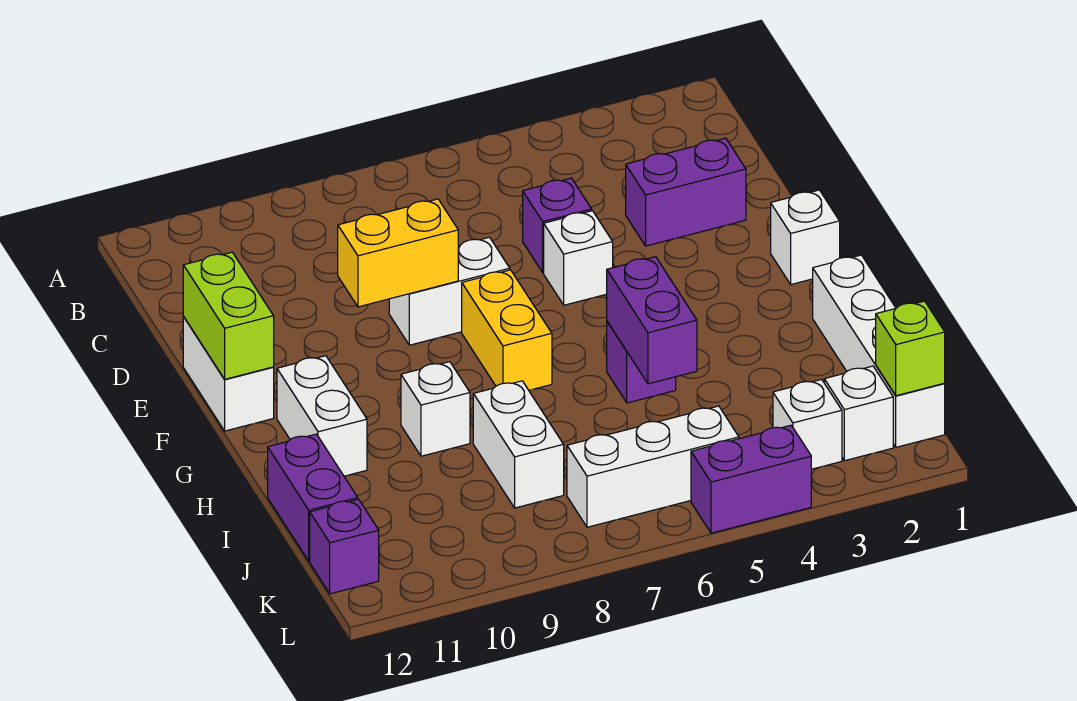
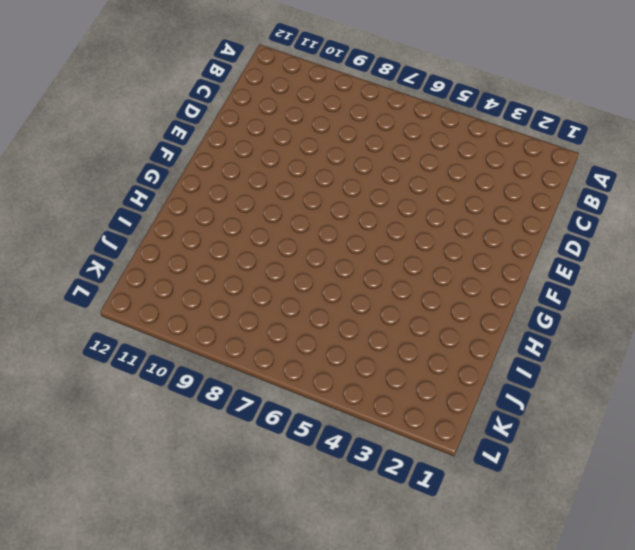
none -> purple 1x2 brick [626,138,746,246]
none -> purple 1x1 brick [523,178,592,273]
none -> white 1x1 brick [544,211,613,305]

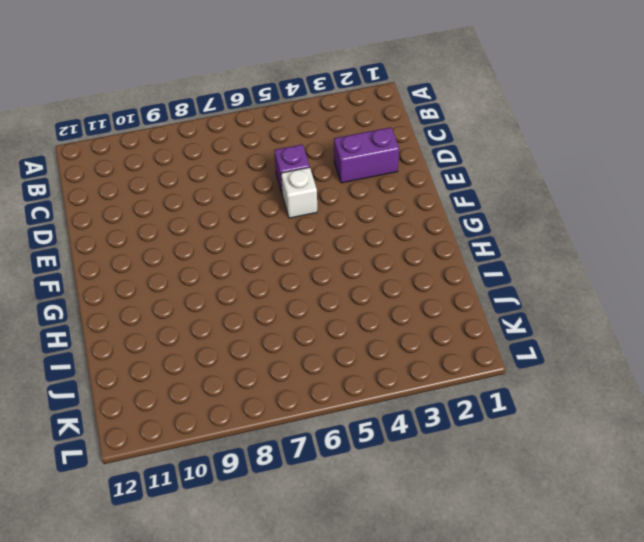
none -> white 1x2 brick [389,237,510,345]
none -> white 1x2 brick [183,317,274,431]
none -> white 1x1 brick [771,190,840,284]

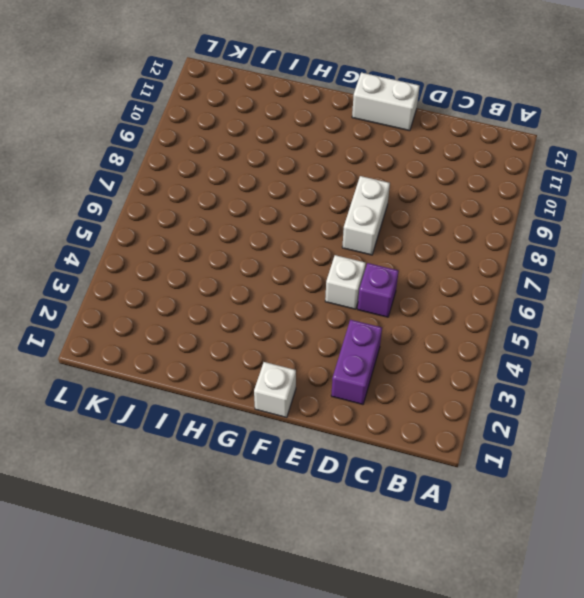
none -> yellow 1x2 brick [462,270,552,390]
none -> white 1x2 brick [277,356,367,476]
none -> white 1x4 brick [813,255,945,447]

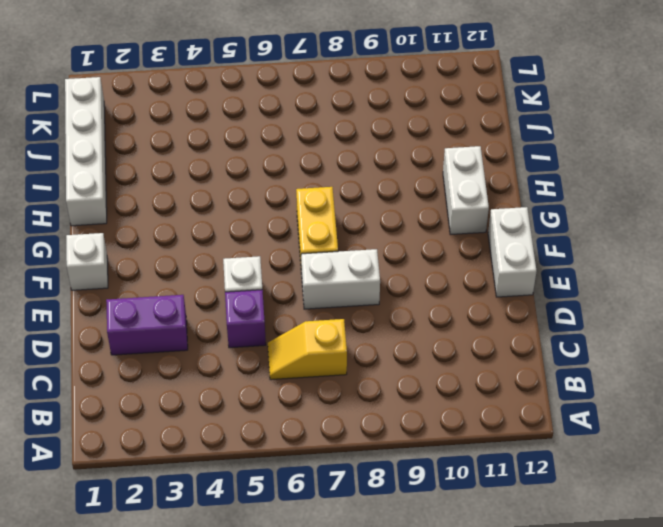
yellow 1x2 slope [268,319,347,380] -> none
none -> purple 1x1 brick [607,322,676,403]
none -> white 1x1 brick [401,362,470,456]
none -> white 1x2 brick [473,381,564,508]

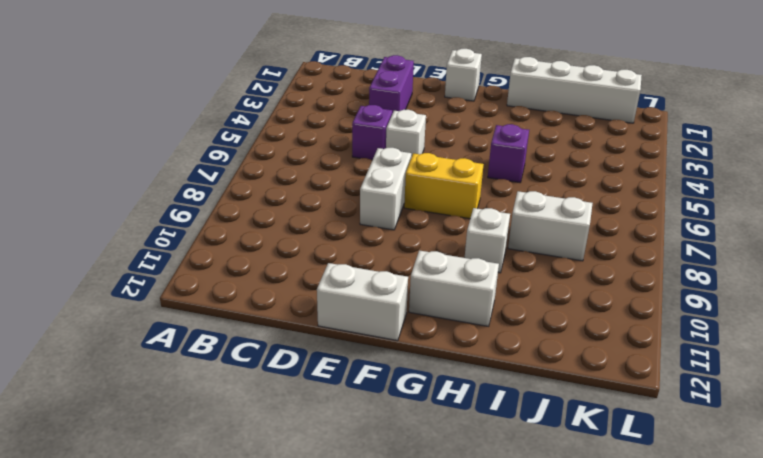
none -> purple 1x2 brick [268,434,358,561]
none -> white 1x1 brick [824,366,893,461]
none -> white 1x1 brick [773,379,842,469]

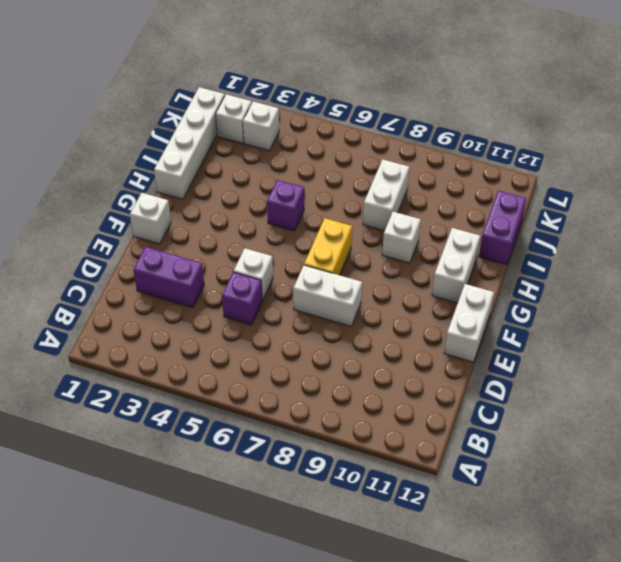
none -> white 1x3 brick [567,406,739,527]
none -> purple 1x1 brick [310,499,379,594]
none -> purple 1x2 brick [691,425,811,533]

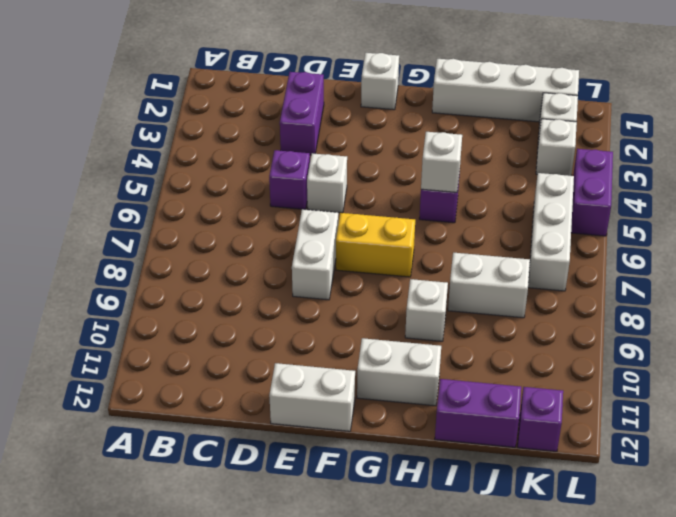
white 1x1 brick [421,132,462,192] -> purple 1x2 brick [607,257,697,384]
none -> yellow 1x2 brick [338,199,458,307]
none -> lime 1x2 brick [183,252,274,379]
none -> lime 1x1 brick [876,301,945,396]

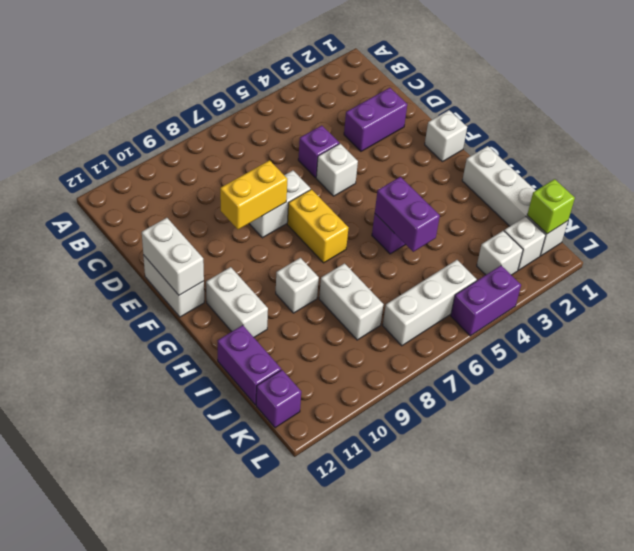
white 1x2 brick [142,218,204,295] -> lime 1x2 brick [183,252,274,379]

